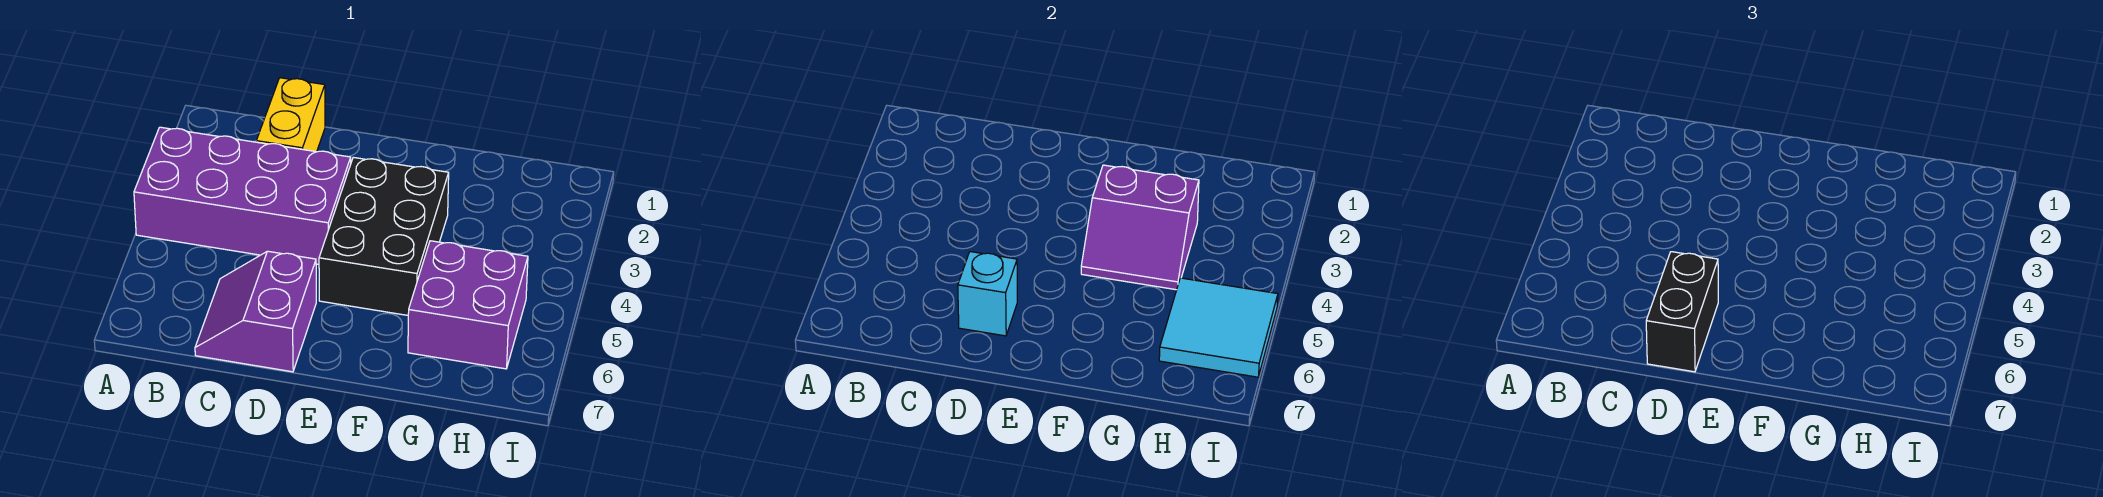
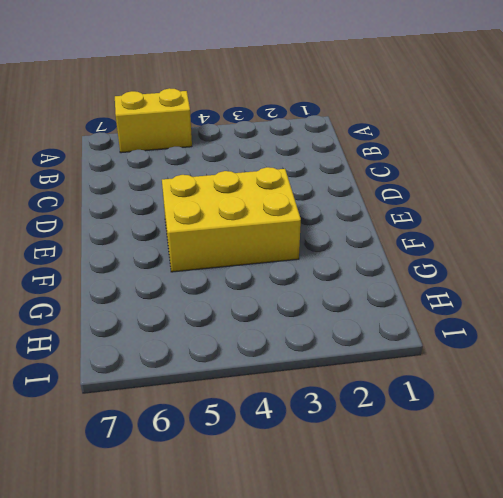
yellow 1x2 brick [115,88,192,153] -> yellow 1x2 brick moved to [256,78,325,152]
yellow 2x3 brick [162,167,301,272] -> black 2x3 brick [319,157,449,315]
none -> purple 2x4 brick [134,127,351,264]
none -> purple 2x2 slope [195,251,316,372]

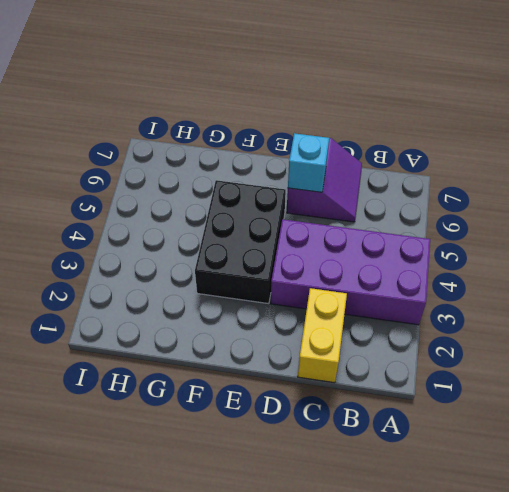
none -> purple 2x2 brick [408,241,528,369]
none -> purple 2x2 slope [1081,165,1199,290]

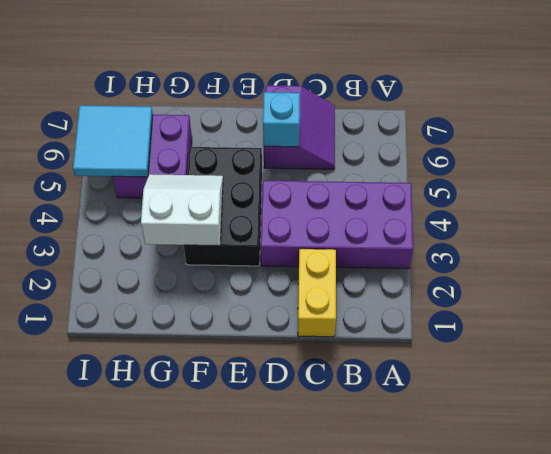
white 2x2 slope [141,174,223,246] -> purple 2x2 slope [1081,165,1199,290]
none -> black 1x2 brick [1646,252,1718,372]

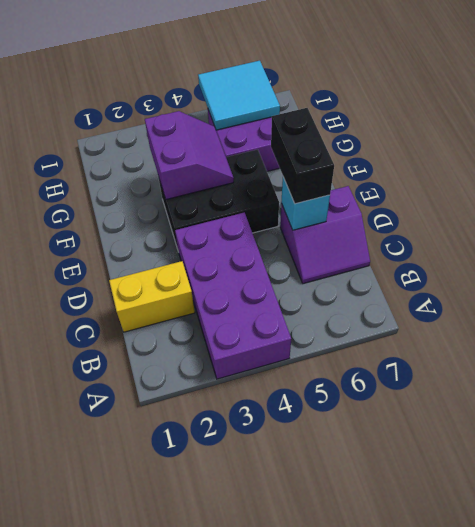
black 1x2 brick [271,108,334,204] -> black 1x2 brick turned to [1646,252,1718,372]

